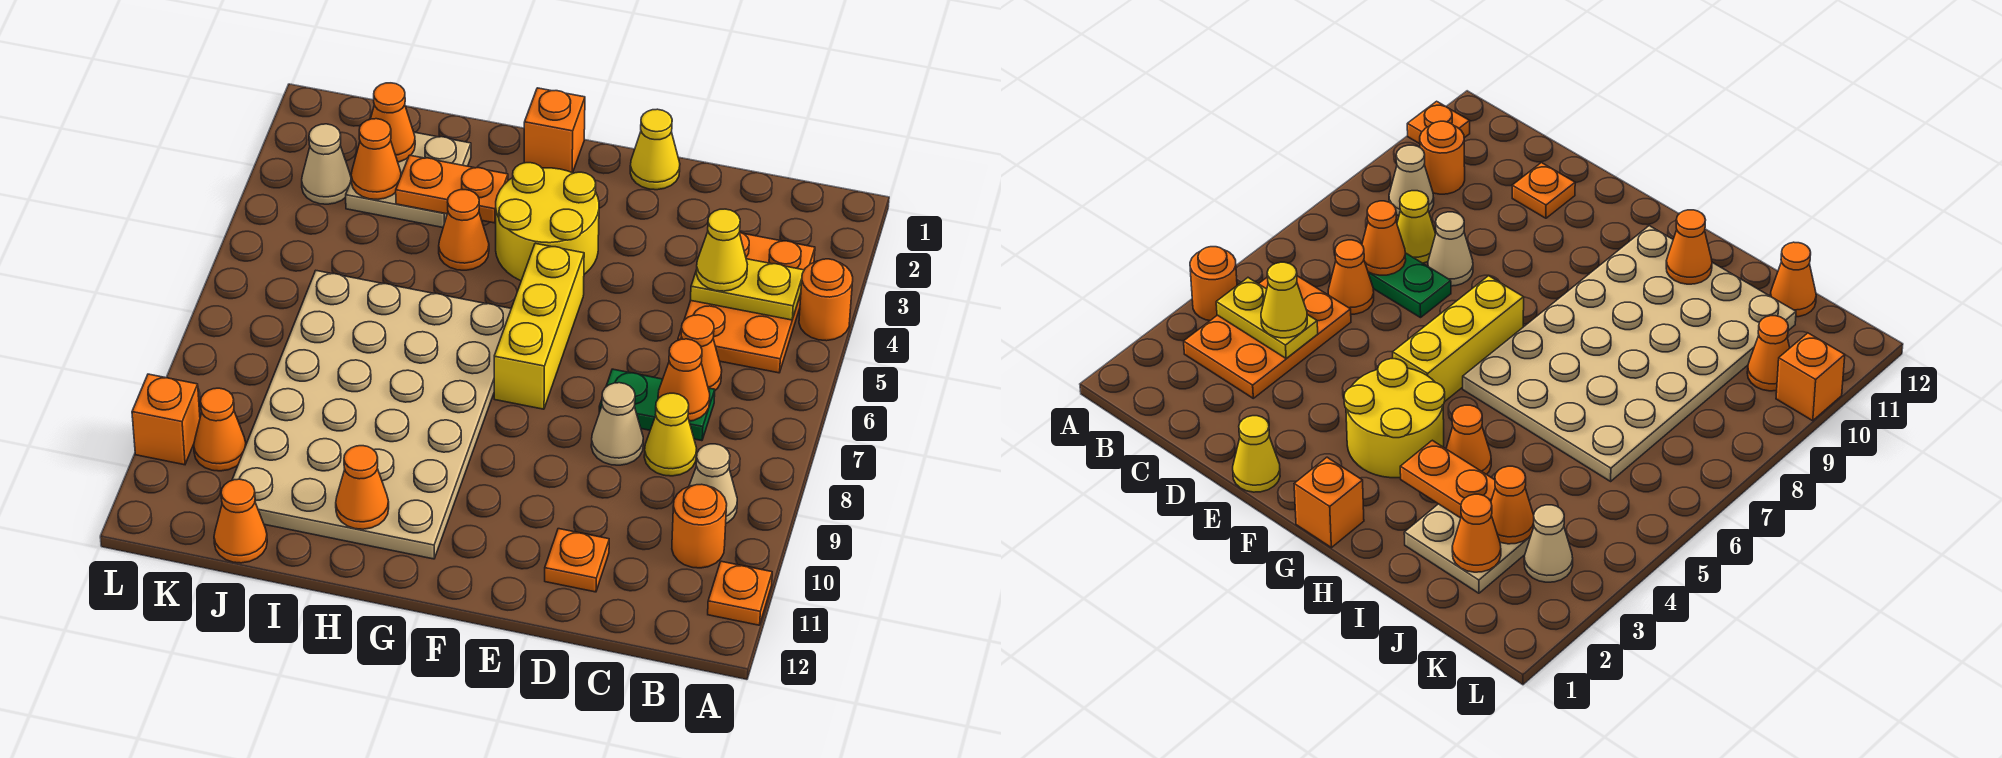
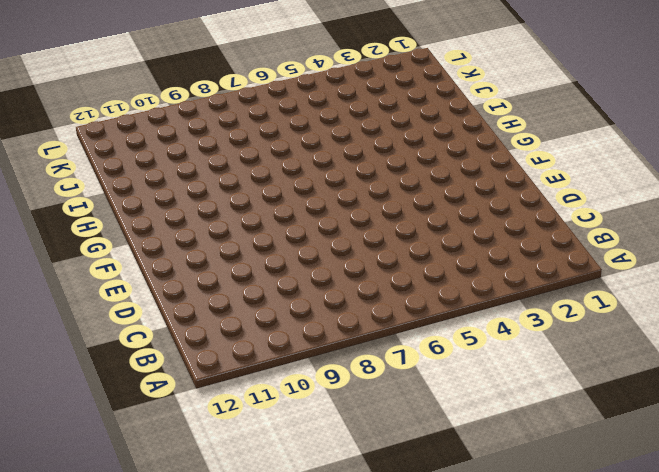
none -> orange 1x1 round brick [799,259,853,341]
none -> orange 1x1 plate [708,561,772,625]
none -> orange 2x3 plate [678,232,815,373]

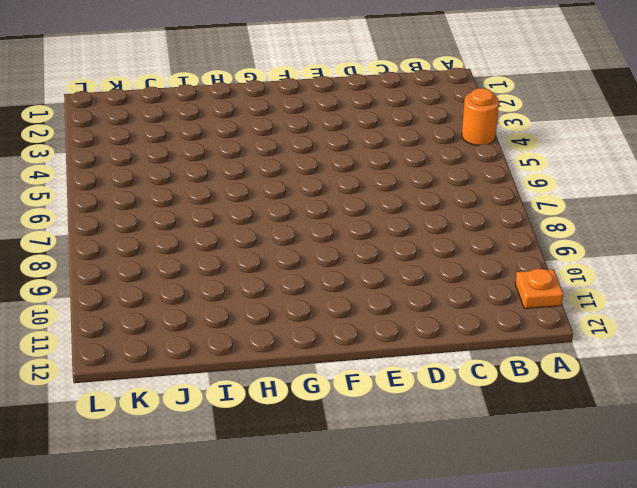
none -> orange 2x3 plate [678,232,815,373]
none -> tan 1x1 cone [689,444,737,523]
none -> orange 1x1 round brick [672,484,727,568]

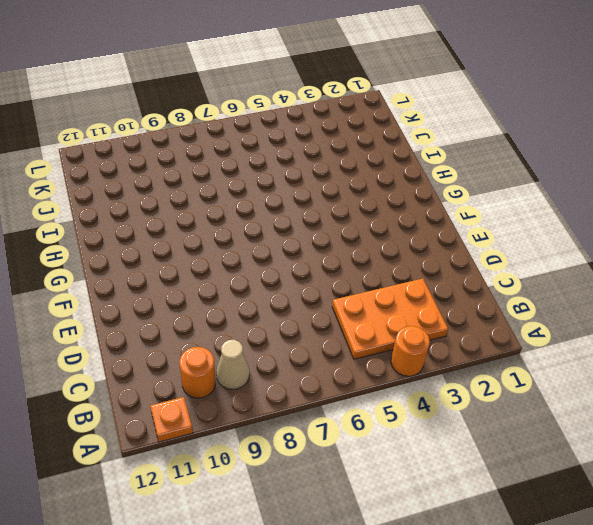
none -> orange 1x1 cone [681,315,722,390]
none -> green 1x2 plate [599,369,715,441]
none -> yellow 1x1 cone [644,393,697,476]

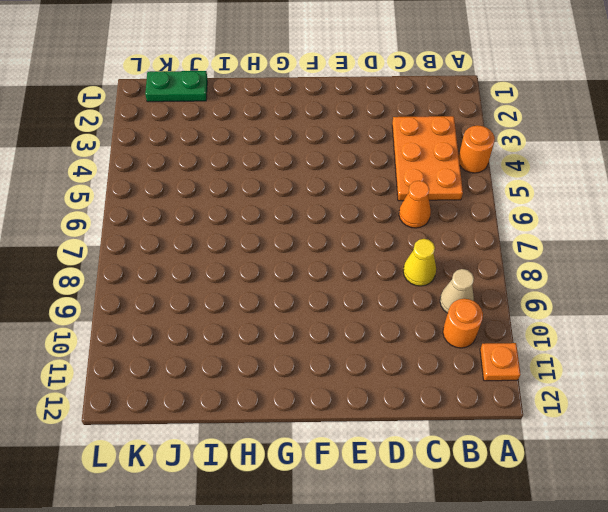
green 1x2 plate [145,71,207,102] -> green 1x2 plate moved to [599,369,715,441]
none -> tan 1x1 cone [591,383,643,465]
none -> orange 1x1 plate [545,529,609,592]
none -> yellow 1x1 cone [630,109,680,190]

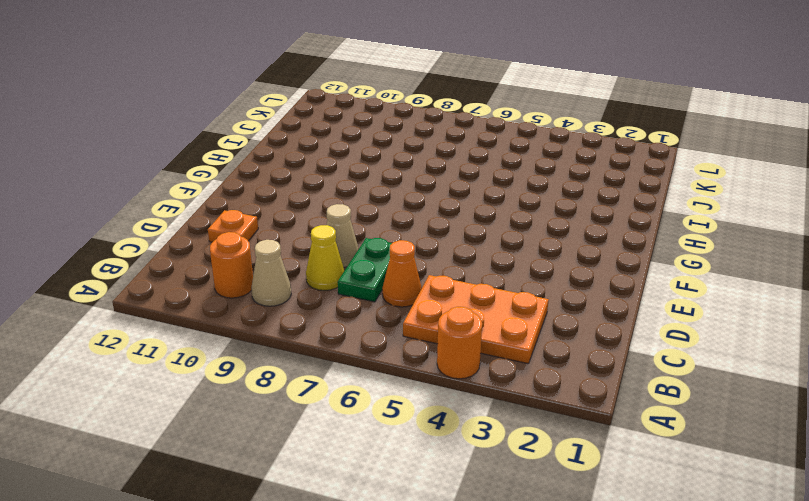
none -> orange 1x1 plate [708,561,772,625]
none -> yellow 1x1 cone [630,109,680,190]
none -> yellow 2x2 round brick [496,163,599,281]

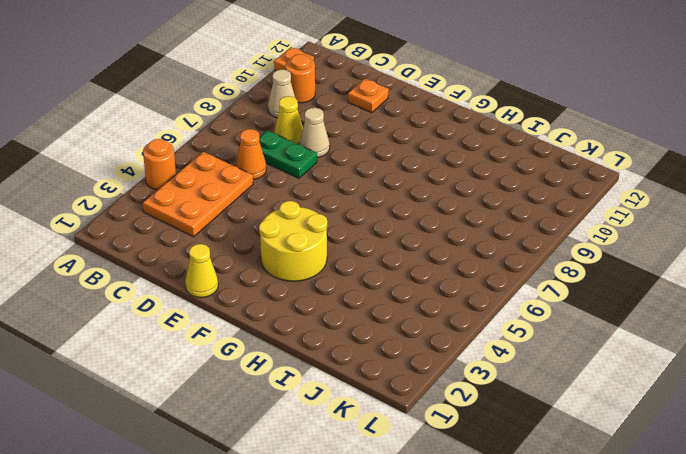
none -> yellow 1x3 brick [494,243,584,409]
none -> orange 1x1 brick [524,88,585,173]
none -> tan 4x6 plate [232,271,511,559]

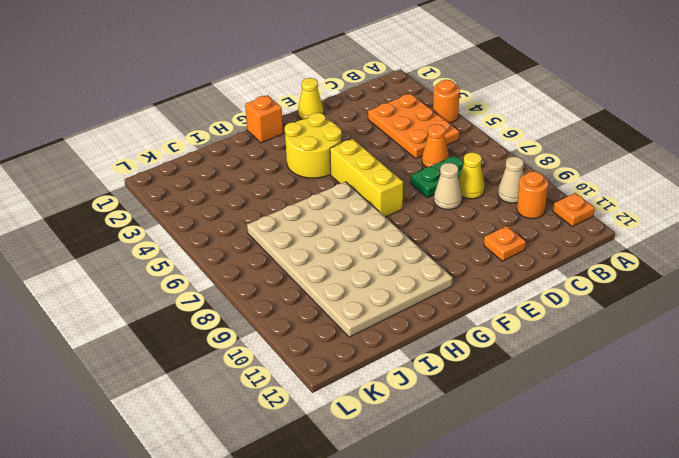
none -> orange 1x1 cone [439,190,489,270]
none -> tan 2x2 plate [346,132,471,227]
none -> orange 1x1 cone [214,479,267,563]

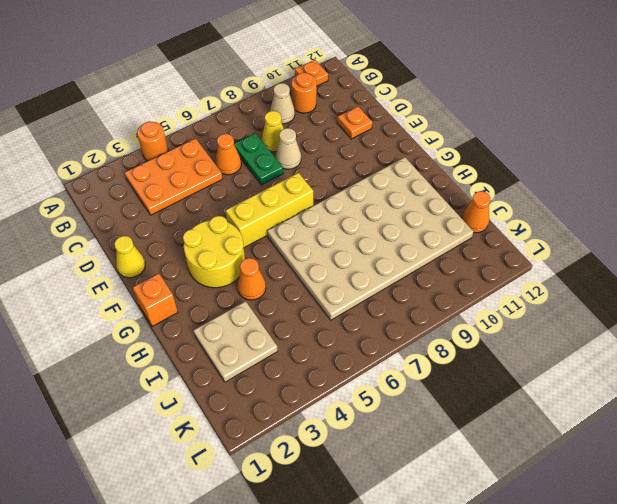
none -> tan 1x1 cone [302,124,351,204]
none -> orange 1x1 cone [194,388,246,471]
none -> orange 1x1 brick [132,374,200,465]

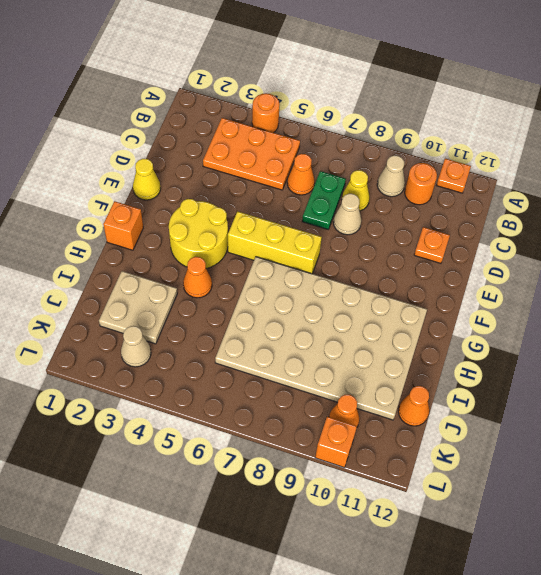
none -> yellow 1x2 plate [691,259,804,320]
none -> orange 1x1 cone [658,339,710,421]
none -> orange 1x2 plate [396,155,508,223]

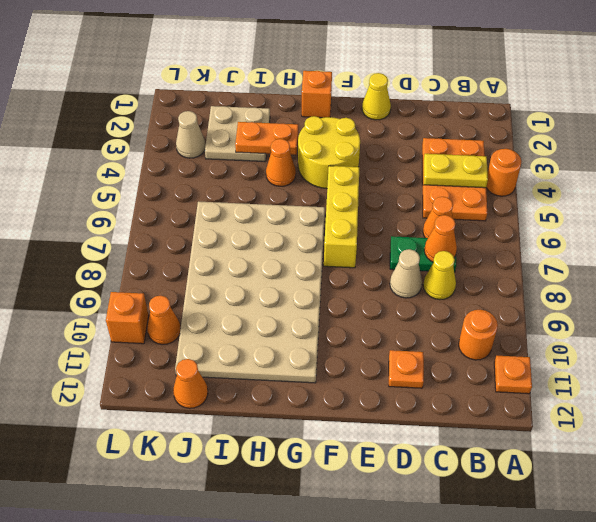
none -> tan 1x1 cone [689,444,737,523]
none -> orange 1x1 cone [336,446,389,529]
none -> orange 1x1 cone [371,83,415,162]

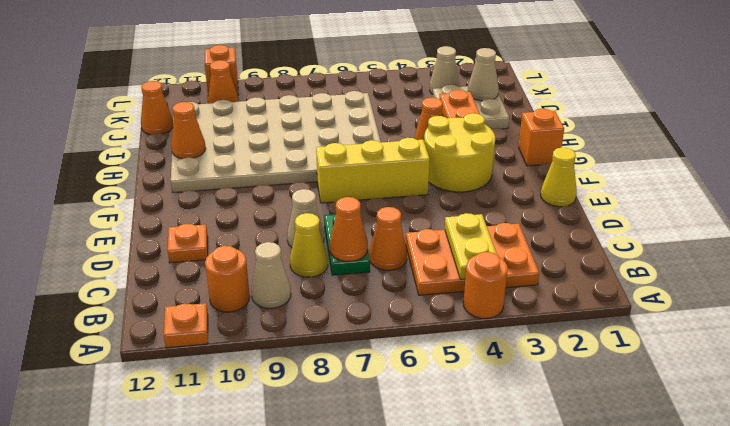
tan 1x1 cone [468,48,499,101] -> orange 1x1 cone [371,83,415,162]
none -> orange 1x1 cone [351,119,401,199]
none -> yellow 1x1 cone [696,209,747,291]

